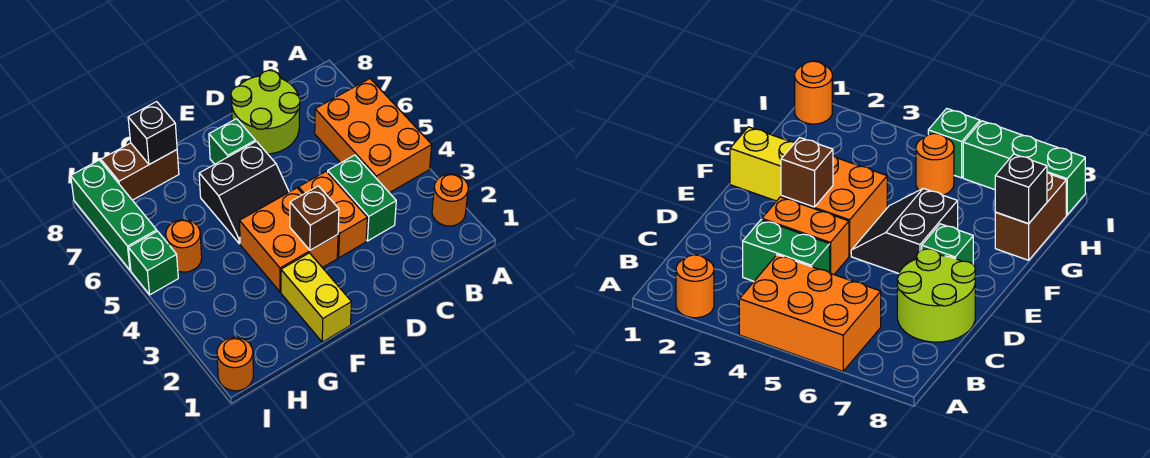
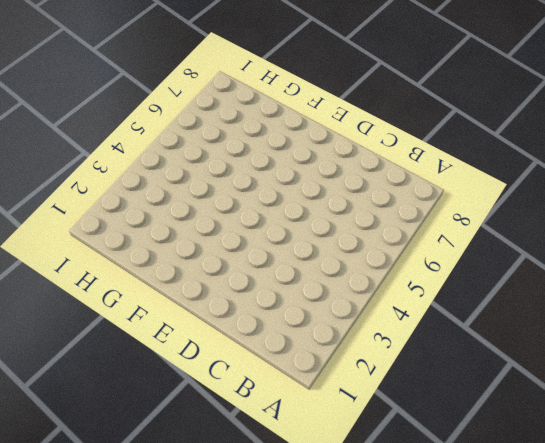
none -> orange 1x1 round brick [432,174,468,226]
none -> orange 2x3 brick [315,79,432,193]
none -> green 1x2 brick [328,155,396,241]

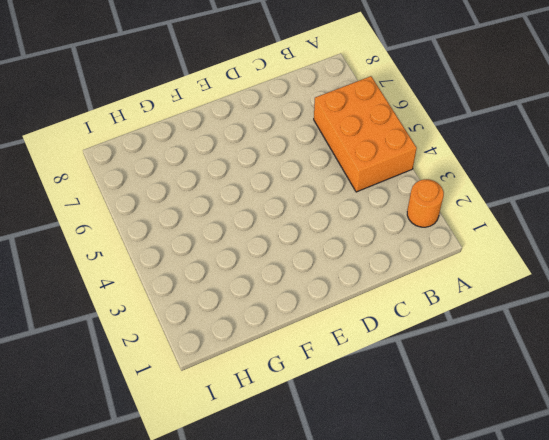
none -> green 1x2 brick [328,155,396,241]
none -> lime 2x2 round brick [231,70,300,154]
none -> orange 1x2 brick [299,172,367,258]

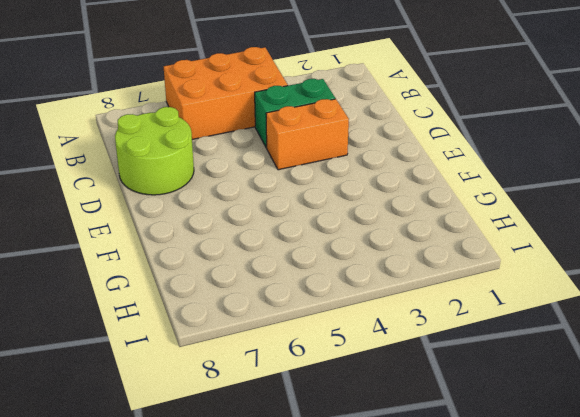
none -> orange 1x1 round brick [432,174,468,226]
none -> orange 2x2 brick [239,188,338,292]
none -> black 2x2 slope [199,141,289,244]

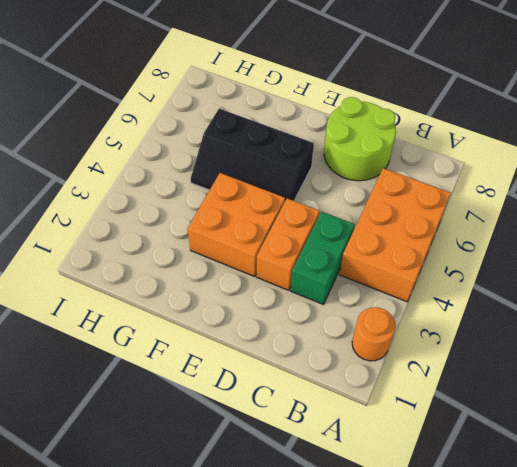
black 2x3 slope [191,109,314,201] -> black 2x2 slope [199,141,289,244]
none -> green 1x1 brick [209,119,255,164]
none -> yellow 1x2 brick [281,253,352,342]
none -> brown 1x2 brick [101,143,179,200]

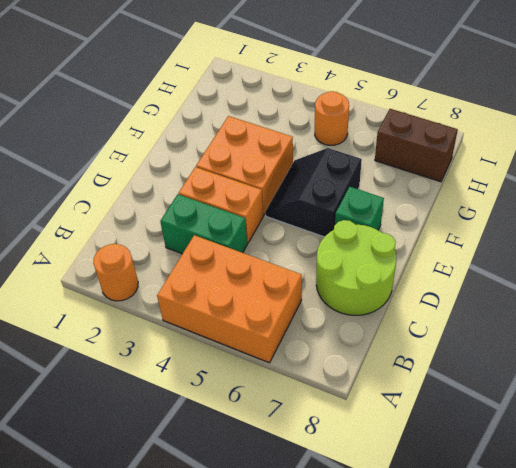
brown 1x2 brick [375,109,458,182] -> brown 1x2 brick turned to [101,143,179,200]
none -> yellow 1x2 brick [281,253,352,342]
none -> orange 1x1 round brick [217,337,253,391]
none -> green 1x1 brick [129,231,178,295]

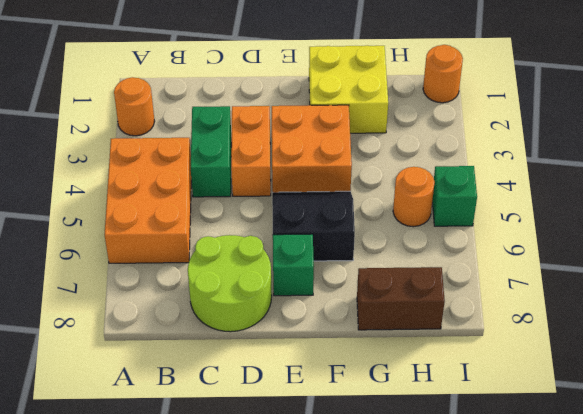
yellow 2x2 brick [309,46,388,133] -> yellow 1x2 brick [281,253,352,342]
none -> green 1x3 brick [71,160,157,270]
none -> brown 1x1 brick [290,186,339,250]
none -> black 1x1 brick [128,102,177,164]

